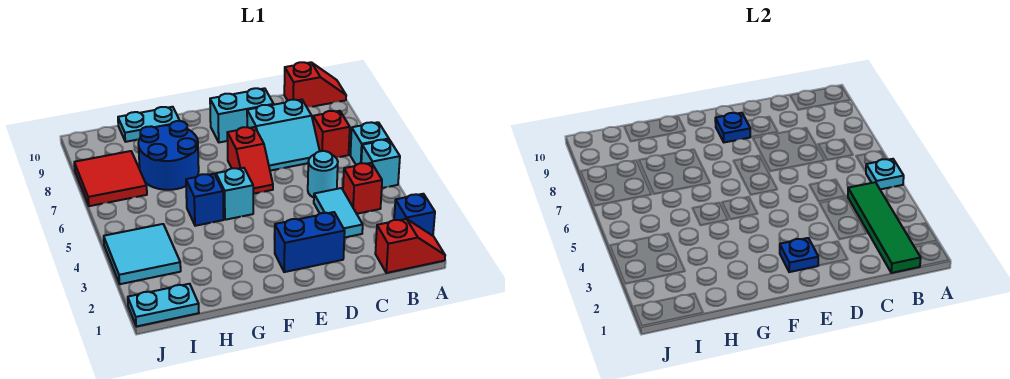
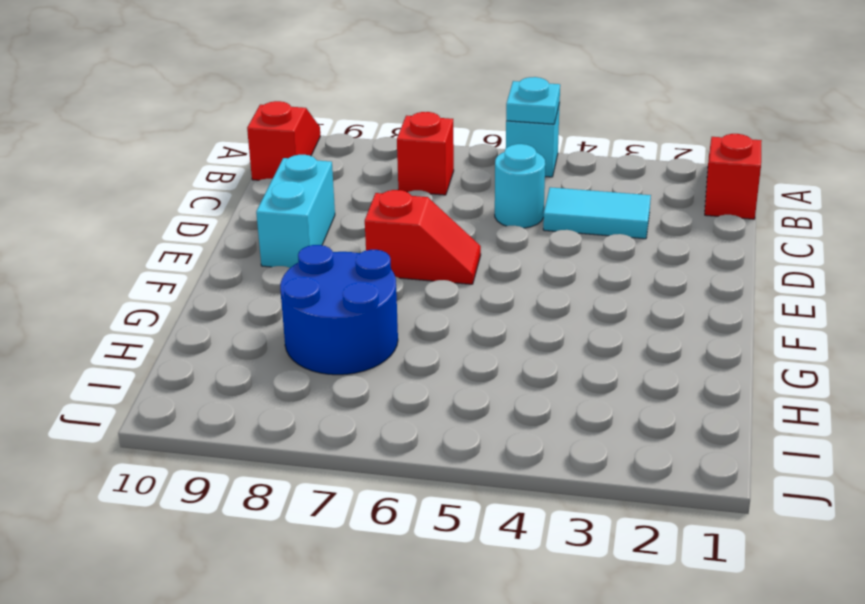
none -> blue 1x1 brick [394,194,435,236]
none -> cyan 1x1 brick [350,122,389,165]
none -> red 1x1 brick [343,163,382,214]

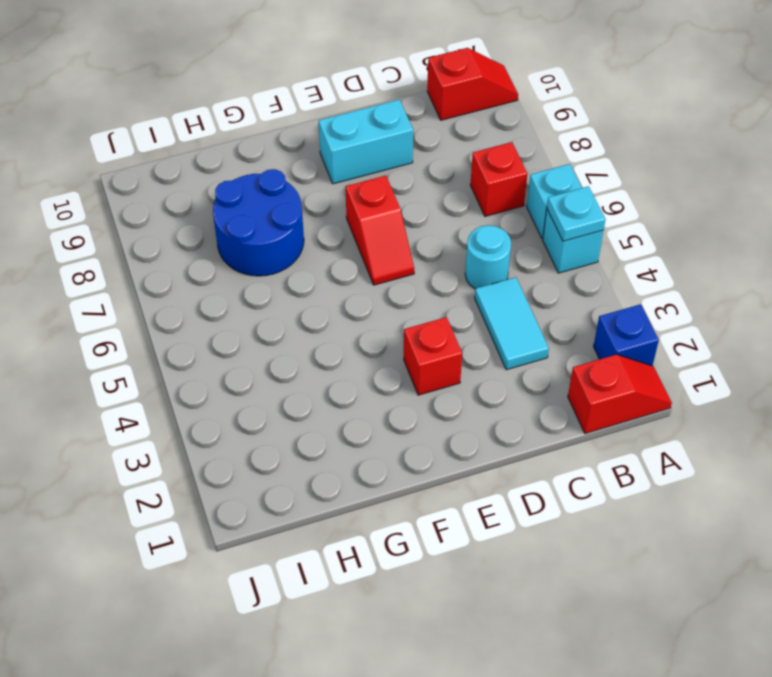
red 1x1 brick [404,317,462,395] -> red 1x1 brick moved to [343,163,382,214]
none -> cyan 2x2 slope [247,100,320,171]
none -> blue 1x2 brick [274,212,345,272]
none -> cyan 1x1 brick [216,168,253,220]

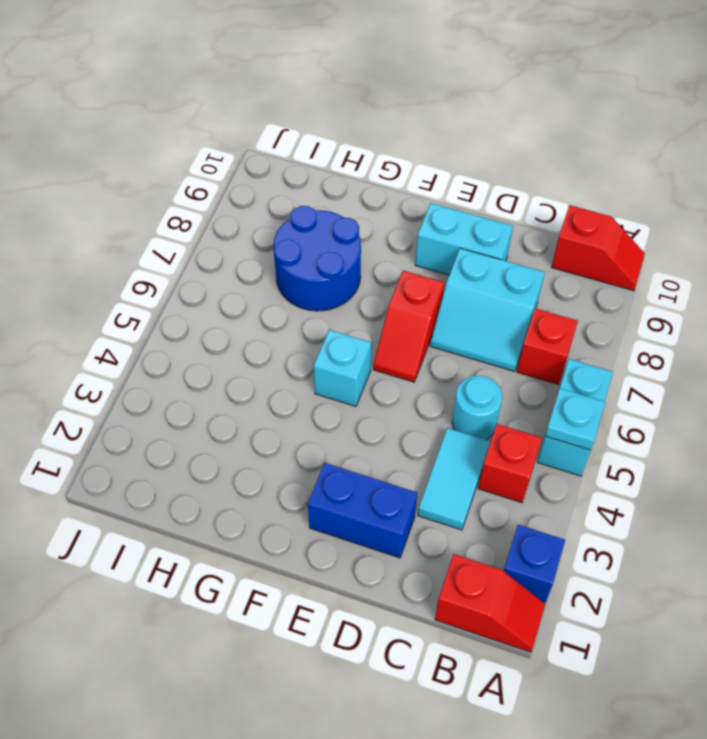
none -> blue 1x1 brick [186,174,224,226]
none -> cyan 1x2 plate [118,107,180,142]
none -> cyan 1x2 plate [128,284,199,326]

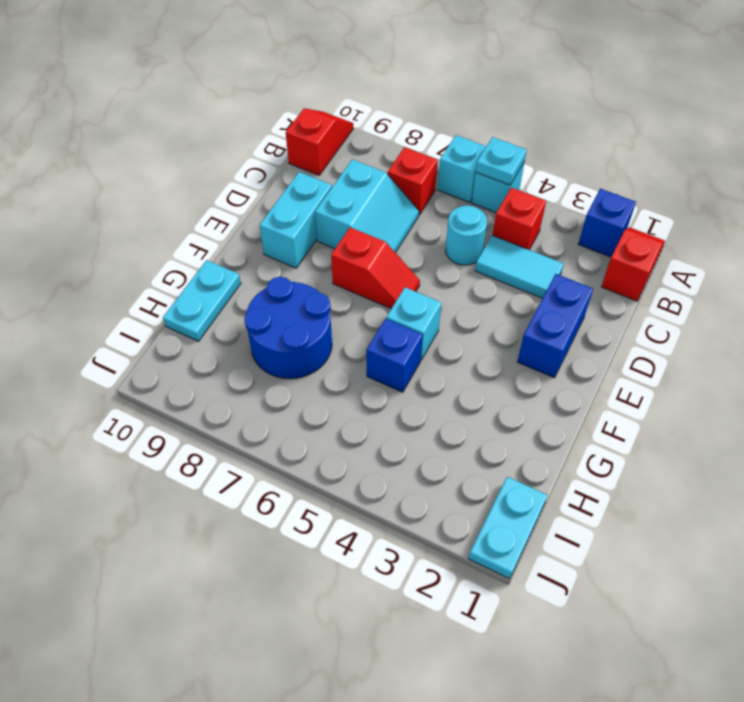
none -> cyan 2x2 tile [104,224,181,284]
none -> red 2x2 tile [74,151,147,206]
none -> green 1x4 tile [848,182,921,273]

